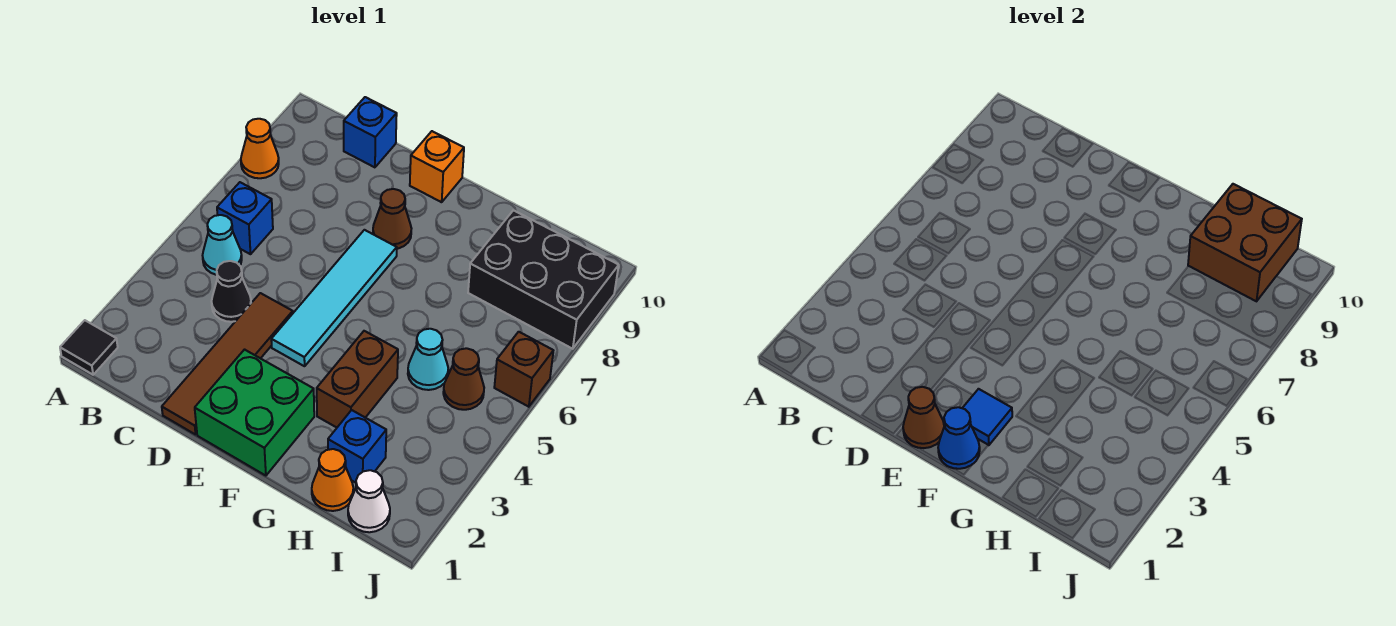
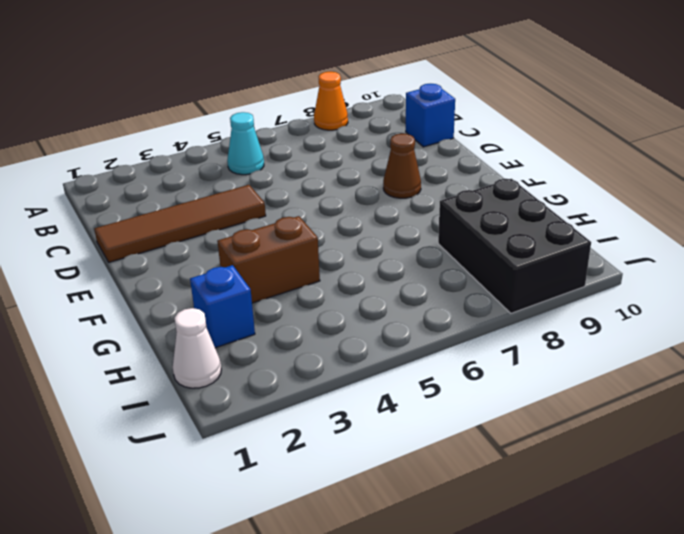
none -> black 1x1 tile [60,320,118,375]
none -> blue 1x1 brick [217,182,273,254]
none -> black 1x1 cone [212,261,251,322]

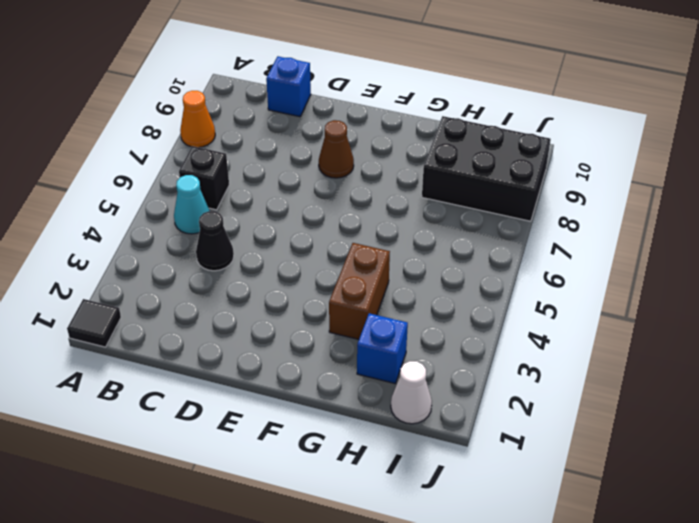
black 1x1 brick [179,146,229,210] -> blue 1x1 brick [217,182,273,254]
none -> brown 1x4 tile [162,293,293,435]
none -> green 2x2 brick [195,350,314,476]
none -> cyan 1x4 tile [271,230,397,366]

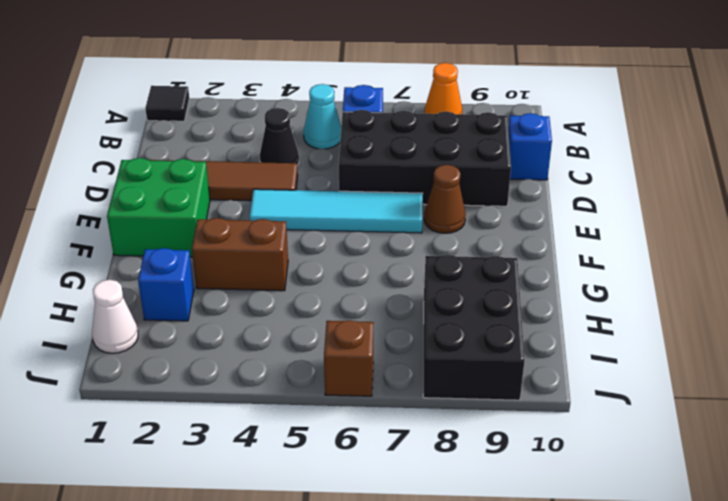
black 2x4 brick [339,110,511,206] -> none
none -> orange 1x1 brick [410,131,464,202]
none -> orange 1x1 cone [312,449,353,511]
none -> cyan 1x1 cone [408,329,448,390]

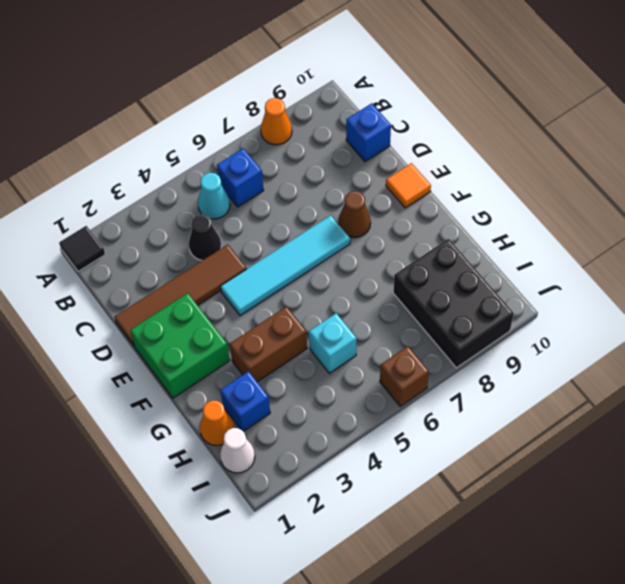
orange 1x1 tile [386,163,431,208] -> orange 1x1 brick [410,131,464,202]
cyan 1x1 brick [309,313,357,373] -> cyan 1x1 cone [408,329,448,390]
none -> brown 1x1 cone [443,348,484,410]
none -> brown 1x1 cone [903,387,944,448]
none -> blue 1x1 cone [938,407,980,469]

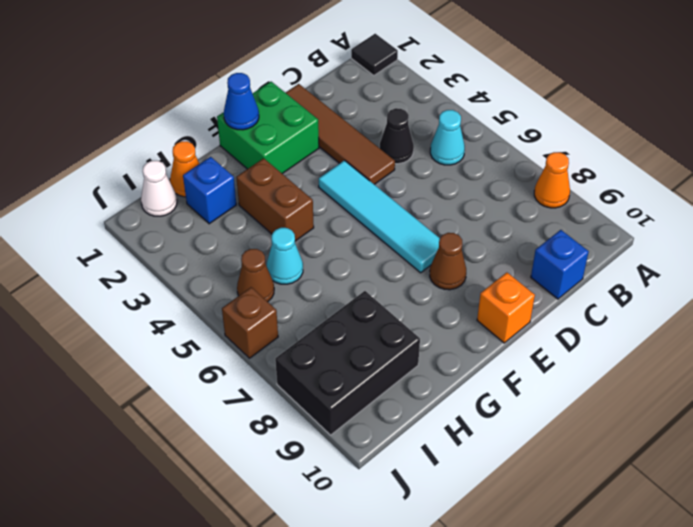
none -> blue 1x1 brick [217,182,273,254]
none -> brown 1x1 cone [903,387,944,448]
none -> blue 1x1 tile [963,389,1012,445]

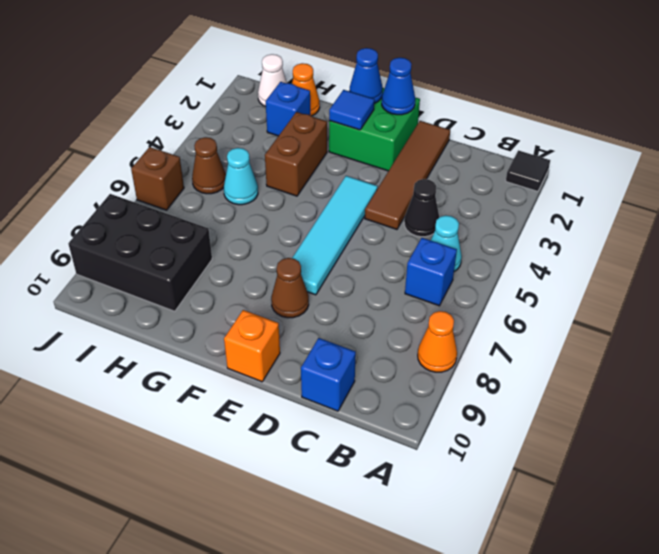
blue 1x1 cone [382,58,415,115] -> brown 1x1 cone [903,387,944,448]
none -> brown 2x2 brick [1188,184,1302,301]

